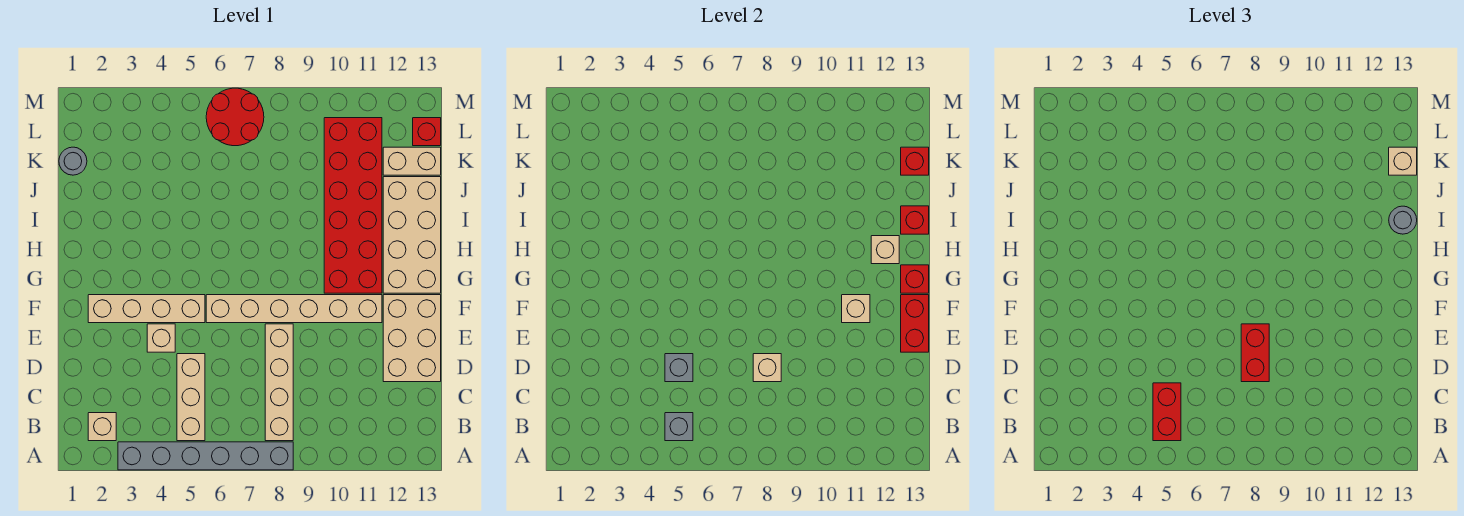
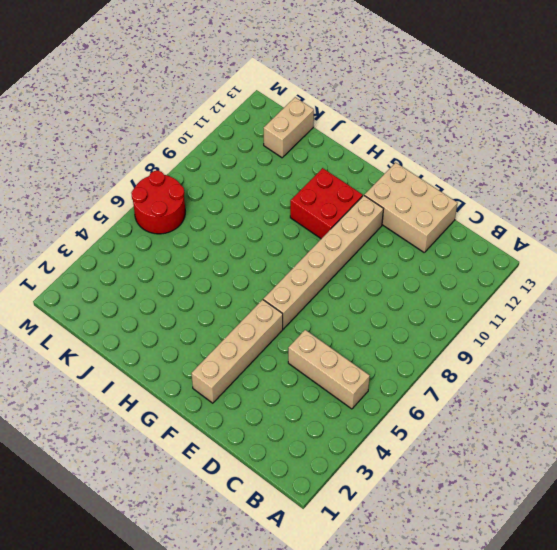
red 2x2 brick [290,168,363,239] -> red 2x6 brick [324,118,382,293]
none -> grey 1x6 brick [118,442,293,470]
none -> tan 1x1 brick [88,413,116,441]
none -> tan 1x4 brick [265,324,293,441]

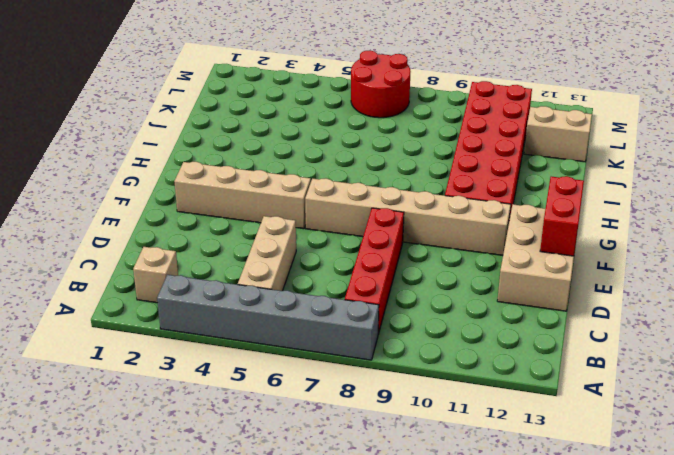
red 1x4 brick [345,208,404,334] -> tan 1x4 brick [265,324,293,441]
none -> tan 1x1 brick [147,324,175,352]
none -> tan 2x4 brick [383,177,441,293]
none -> grey 1x1 round brick [59,147,87,175]

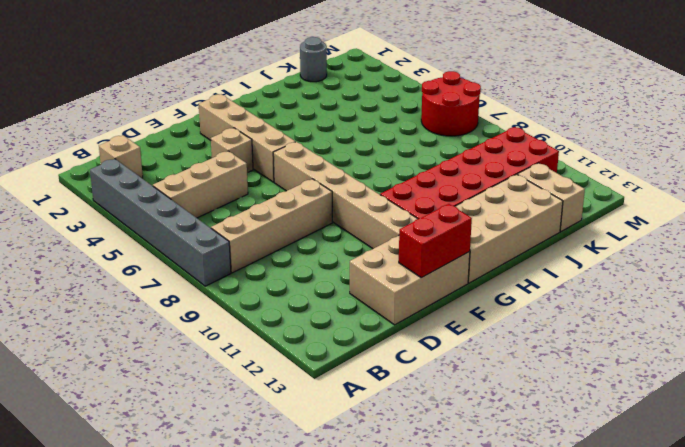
none -> red 1x1 brick [413,118,441,146]
none -> grey 1x1 brick [665,413,693,441]
none -> grey 1x1 brick [665,354,693,382]

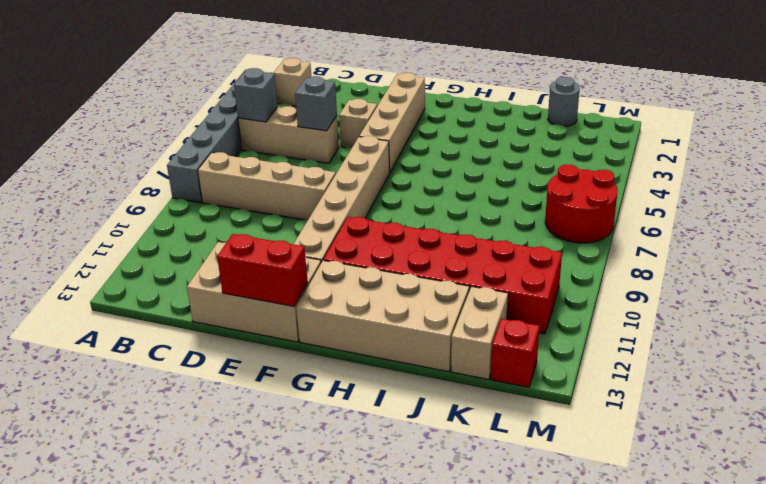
none -> tan 1x1 brick [753,354,781,382]
none -> tan 1x1 brick [842,295,870,323]
none -> red 1x1 brick [901,265,929,293]

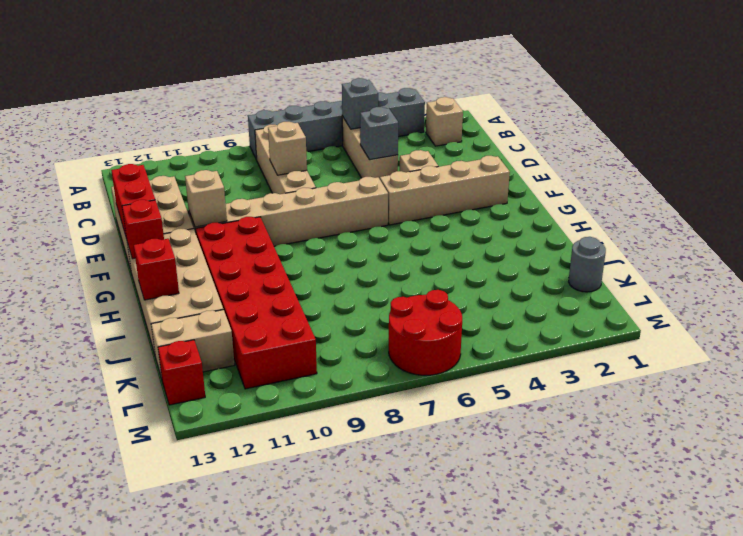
none -> tan 1x1 brick [871,236,899,264]
none -> red 1x1 brick [901,147,929,175]
none -> red 1x2 brick [1153,383,1181,441]

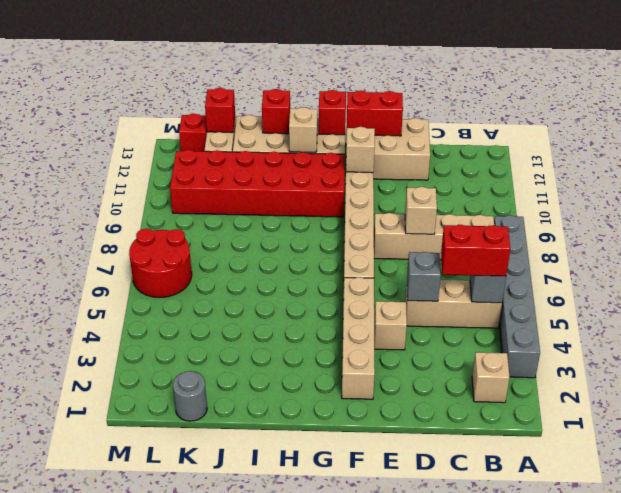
none -> red 1x2 brick [1241,324,1269,382]
none -> grey 1x1 round brick [1389,206,1417,234]
none -> tan 1x1 brick [1389,147,1417,175]

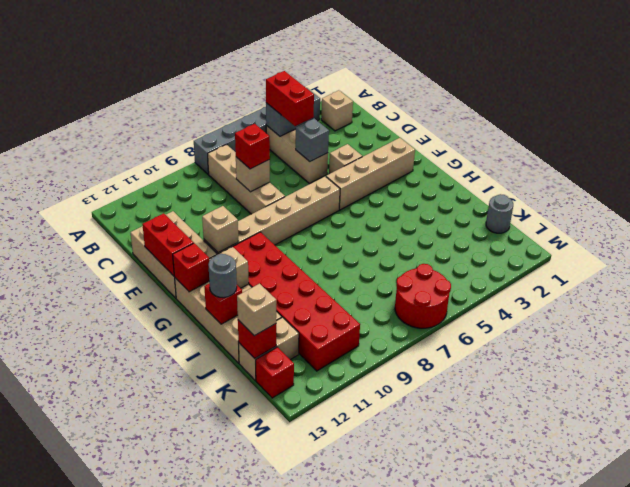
red 1x1 brick [235,124,270,169] -> red 1x2 brick [1241,324,1269,382]

